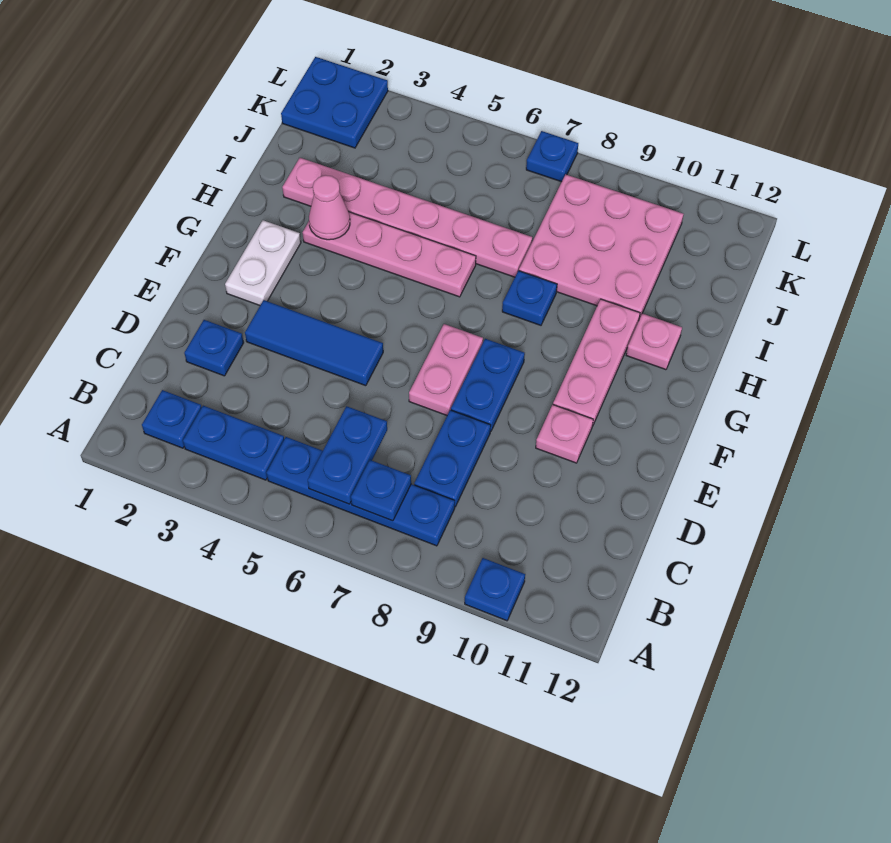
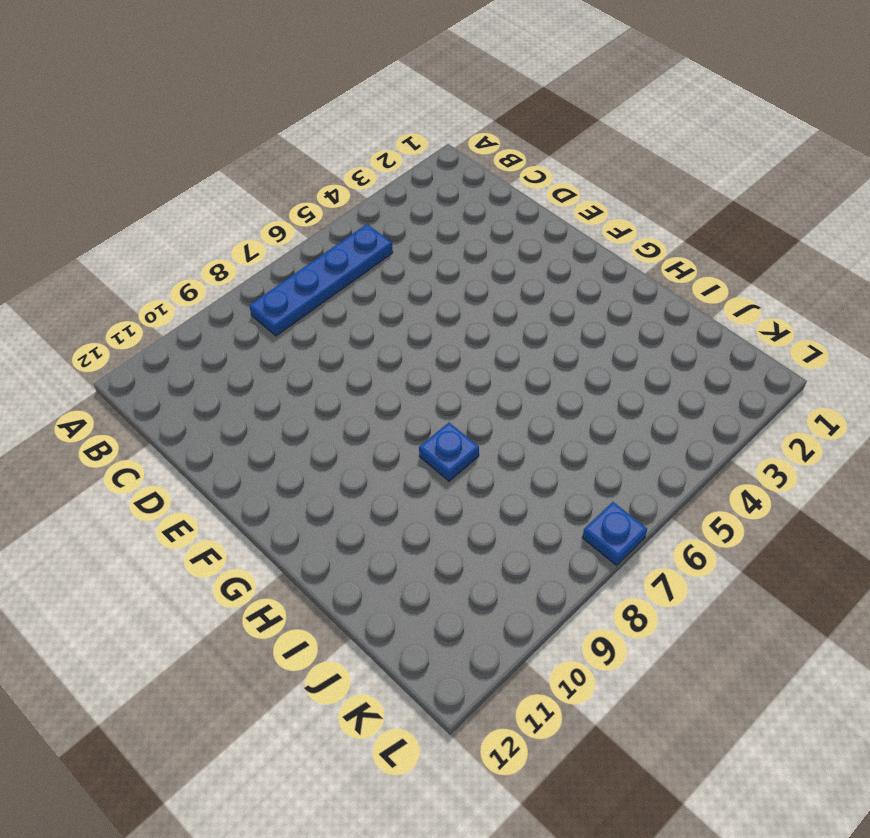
none -> blue 1x1 plate [465,558,525,621]
none -> blue 1x1 plate [142,390,202,448]
none -> blue 1x2 plate [183,406,284,480]

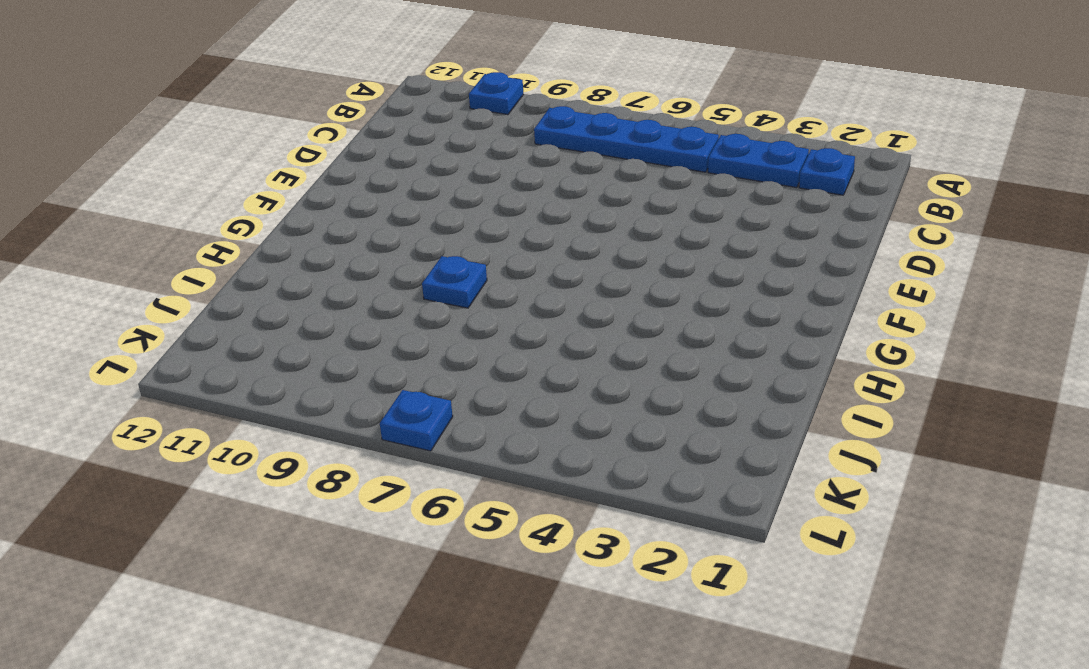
none -> blue 1x2 plate [414,410,491,507]
none -> blue 1x1 plate [184,320,244,376]
none -> blue 1x3 tile [245,300,383,386]

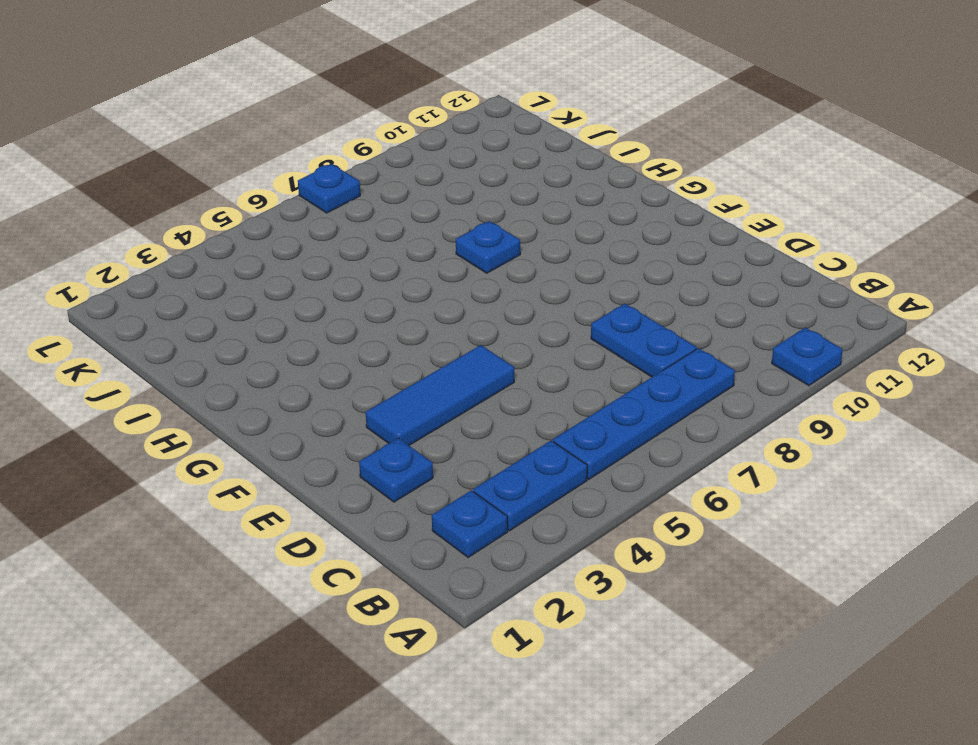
none -> pink 1x2 plate [409,324,483,415]
none -> blue 1x2 plate [451,339,525,432]
none -> pink 1x1 plate [536,405,593,463]

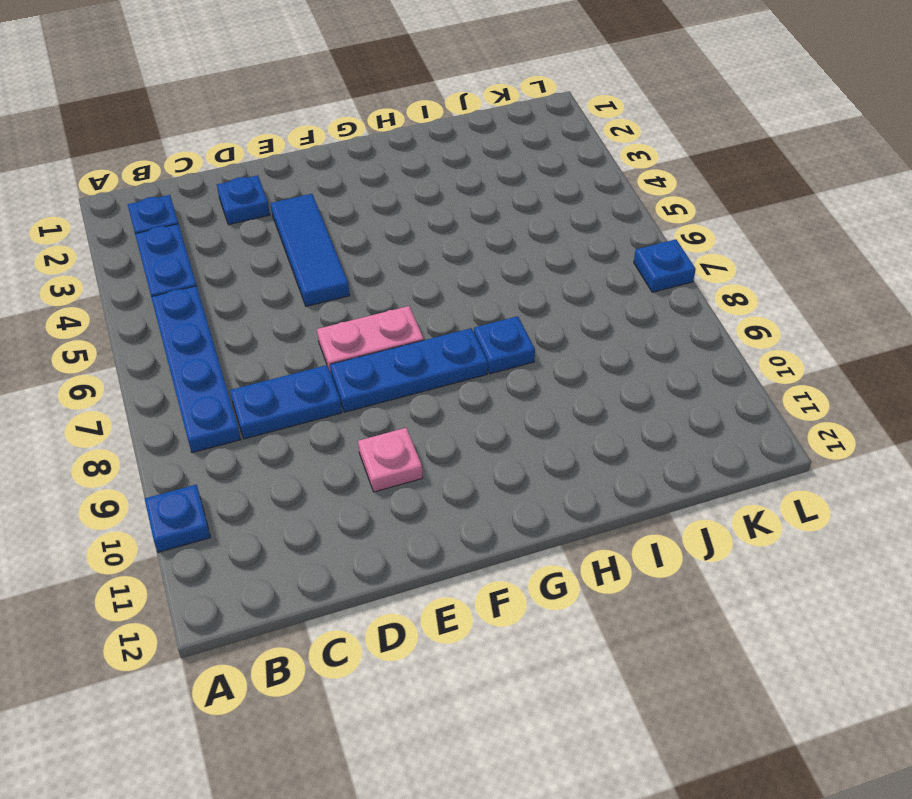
blue 1x3 plate [330,328,488,412] -> blue 1x2 plate [451,339,525,432]
none -> white 1x2 plate [225,220,301,305]
none -> pink 1x3 plate [553,299,640,426]
none -> pink 1x4 plate [303,212,476,297]

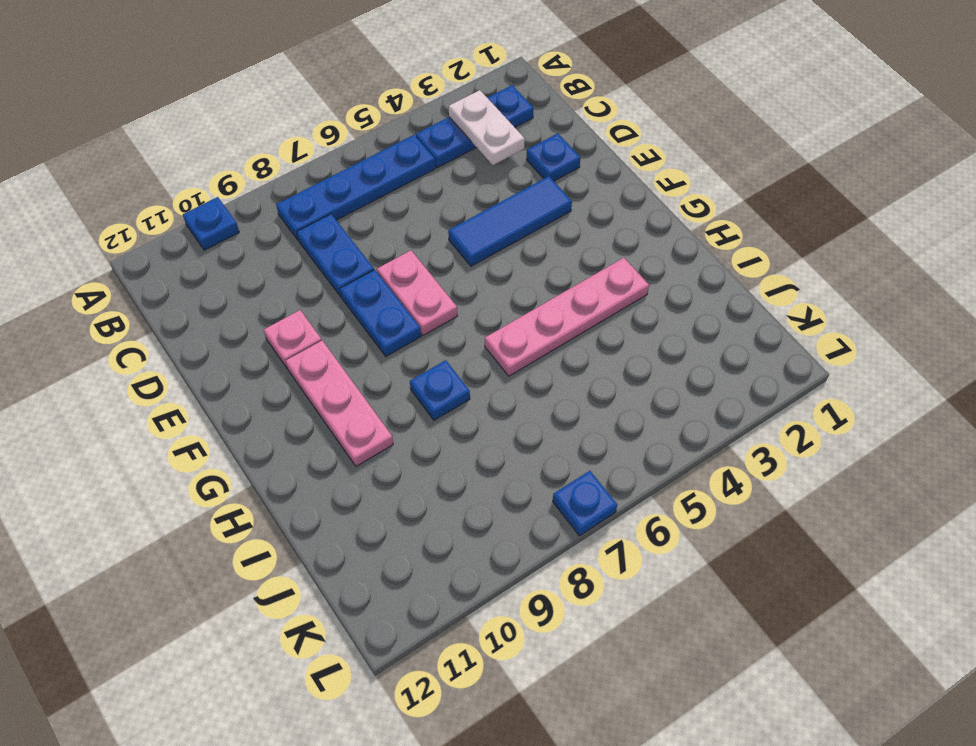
white 1x2 plate [449,90,525,165] -> white 1x2 plate moved to [225,220,301,305]
none -> pink 1x1 plate [626,314,682,370]
none -> pink 1x6 plate [282,158,532,277]
none -> pink 3x3 plate [519,174,684,319]

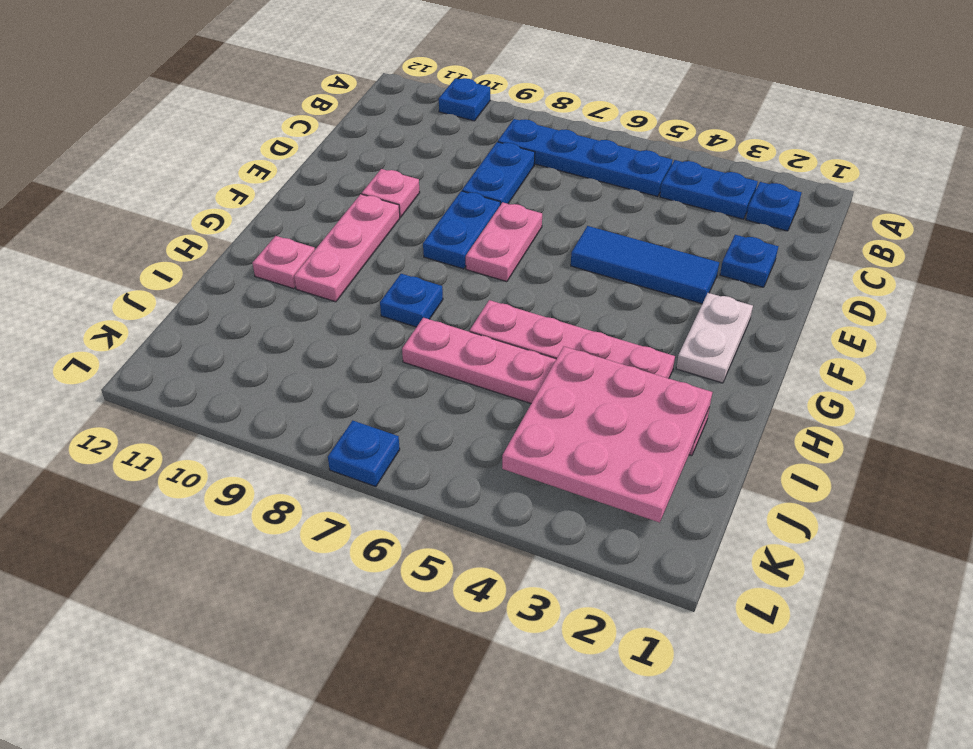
pink 3x3 plate [502,347,712,523] -> pink 3x3 plate moved to [519,174,684,319]
none -> blue 2x2 plate [281,57,388,148]
none -> blue 1x2 plate [308,406,387,504]
none -> blue 1x1 plate [351,460,411,521]

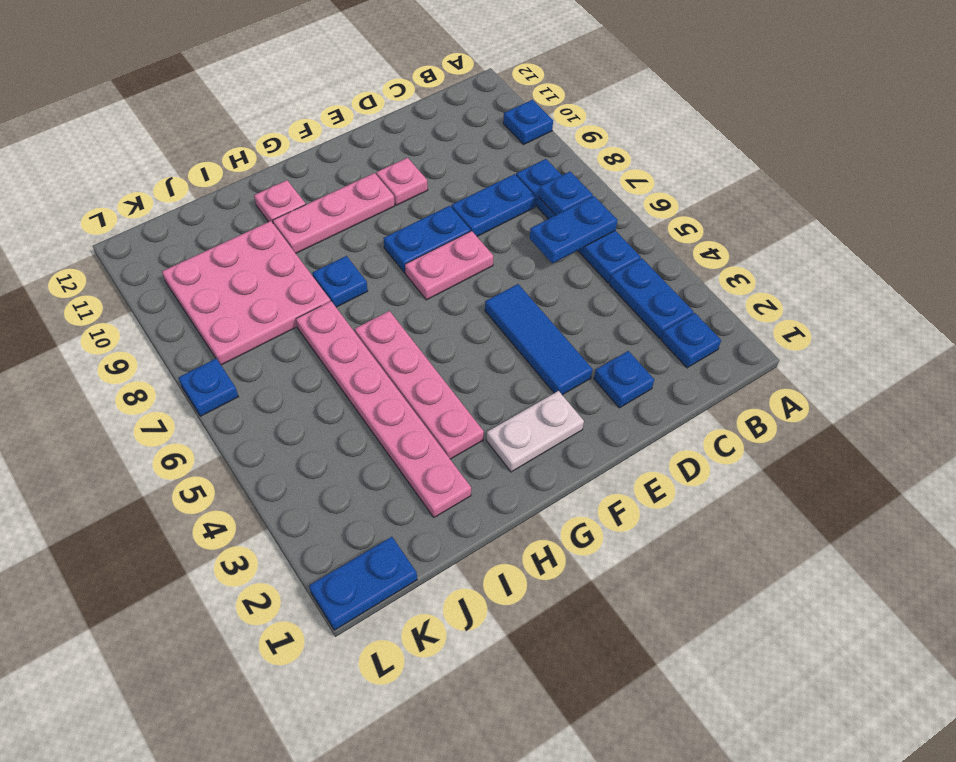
blue 1x2 plate [309,537,417,630] -> blue 2x2 plate [281,57,388,148]
none -> pink 1x1 cone [309,175,350,240]

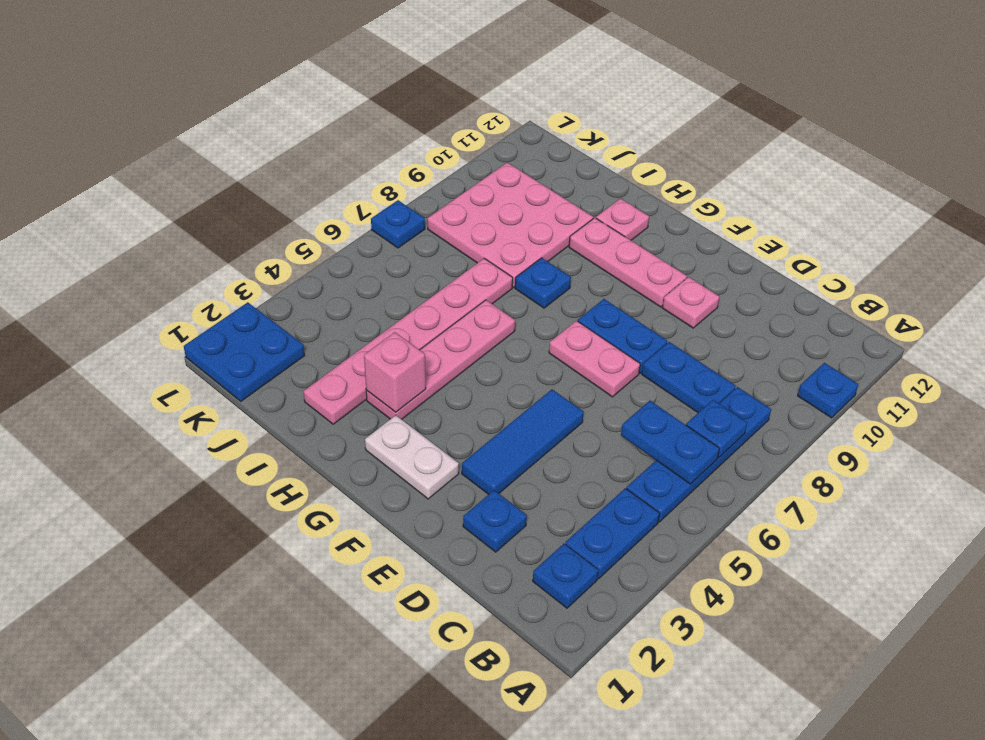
pink 1x1 brick [364,332,426,412] -> pink 1x1 cone [309,175,350,240]

